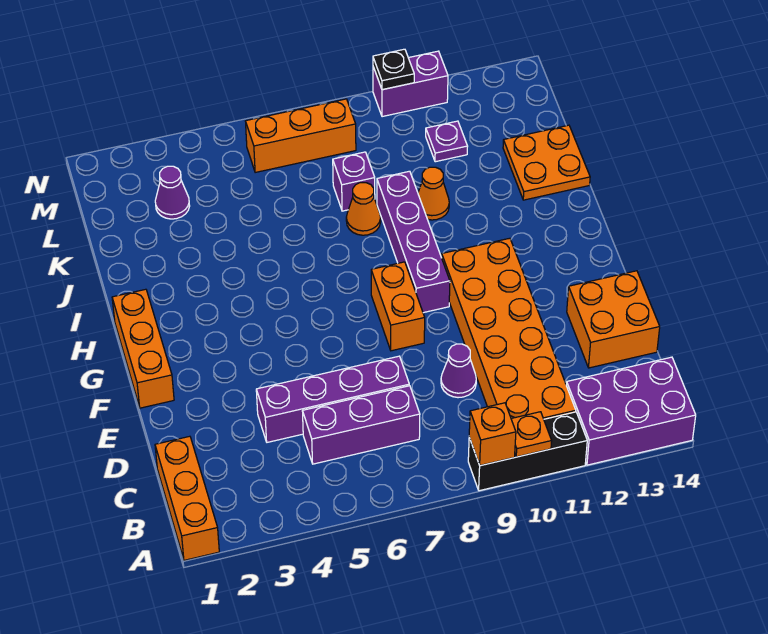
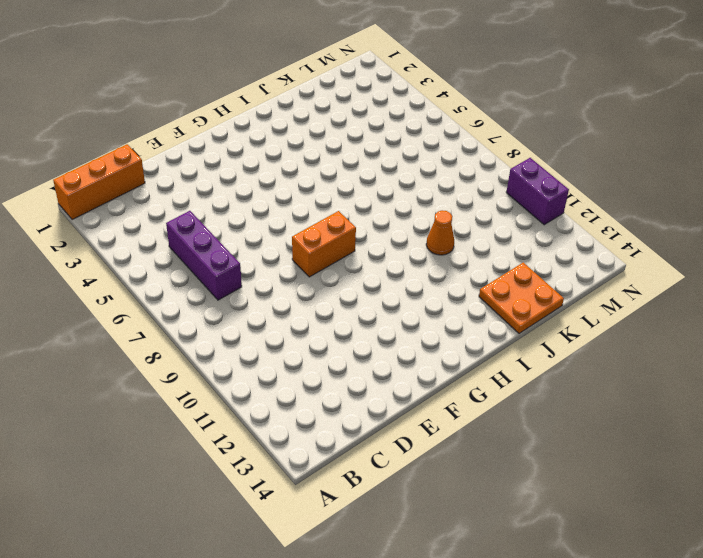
none -> black 1x3 brick [468,412,587,491]
none -> purple 2x3 brick [566,357,696,465]
none -> orange 2x6 brick [442,238,576,419]

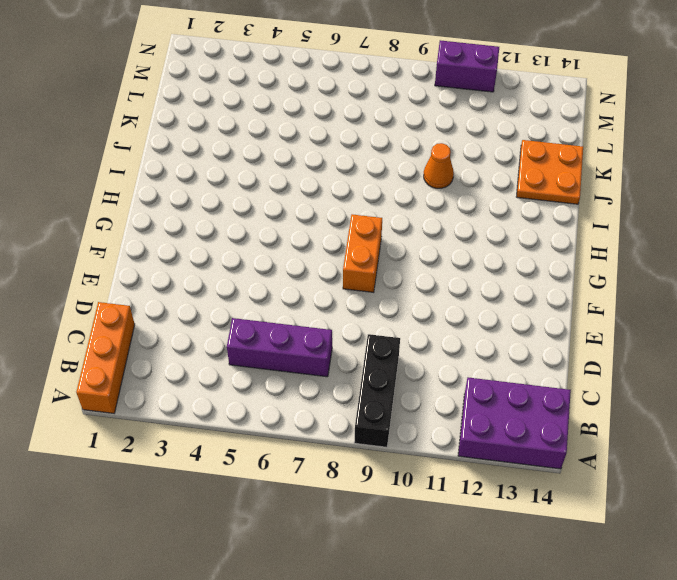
black 1x3 brick [354,334,400,447] -> black 1x3 brick turned to [468,412,587,491]
none -> orange 2x6 brick [442,238,576,419]
none -> purple 1x4 brick [256,356,409,442]
none -> purple 1x1 cone [441,344,476,398]

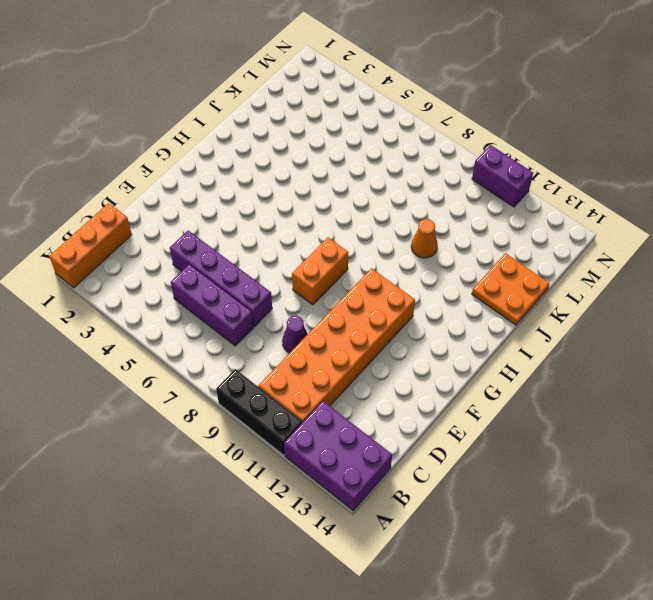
none -> orange 2x2 brick [567,271,660,368]
none -> orange 1x3 brick [112,289,174,408]
none -> purple 1x4 brick [377,171,450,313]

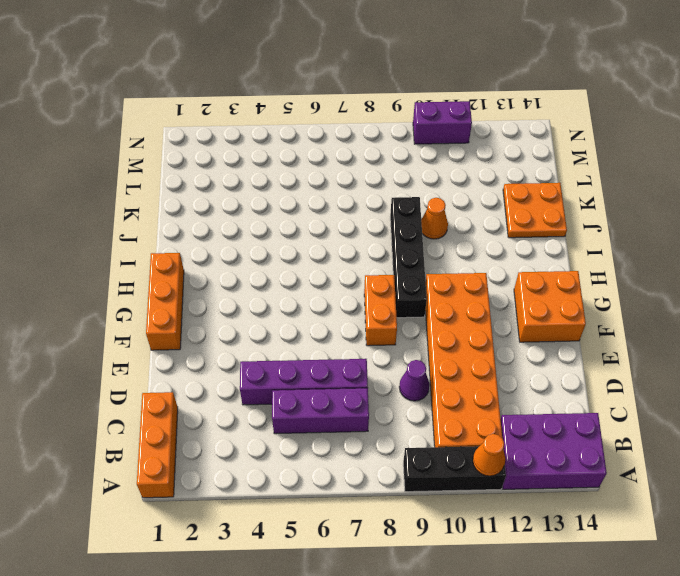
orange 1x1 cone [473,434,505,476] -> orange 1x1 cone moved to [346,183,381,235]
orange 2x2 brick [514,271,586,342] -> orange 2x2 brick moved to [567,271,660,368]
black 1x4 brick [390,197,427,318] -> purple 1x4 brick [377,171,450,313]
none -> purple 1x1 brick [333,152,375,211]
none -> purple 1x1 cone [155,166,190,219]
none -> purple 1x1 plate [426,121,468,162]

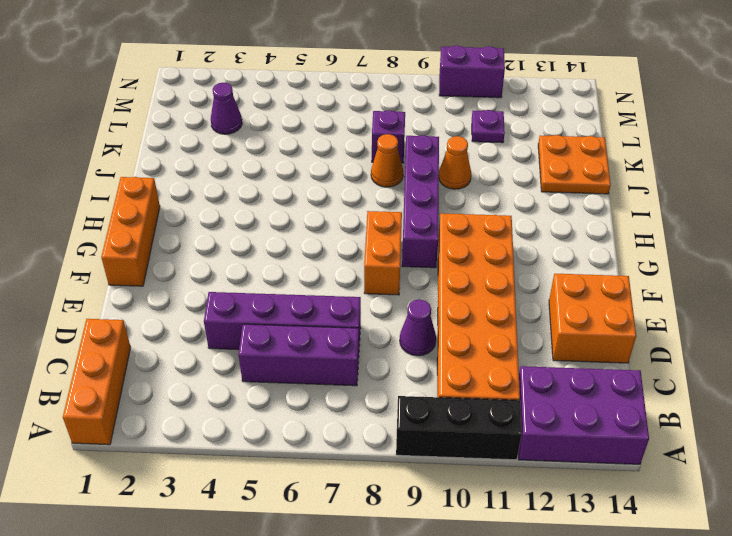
none -> orange 1x3 brick [246,99,356,173]
none -> orange 1x1 brick [469,403,516,466]
none -> orange 1x1 plate [511,412,552,457]

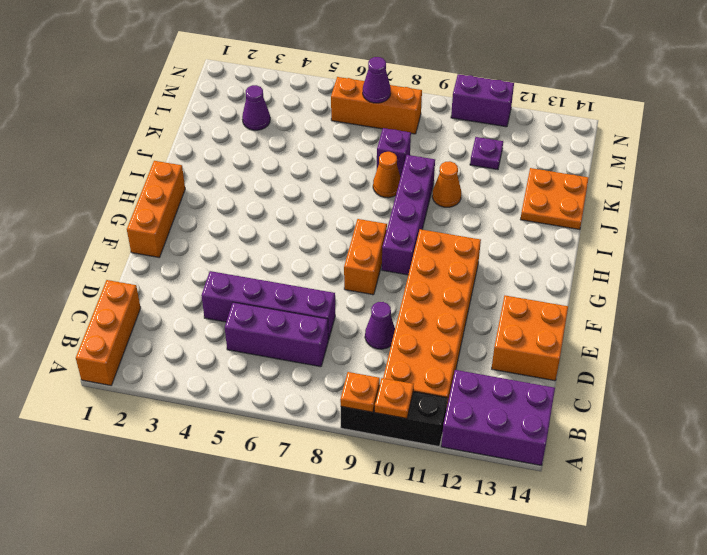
orange 1x1 plate [340,372,380,412] -> orange 1x1 brick [469,403,516,466]
purple 1x1 cone [363,57,391,103] -> none
none -> black 1x1 plate [373,49,414,90]

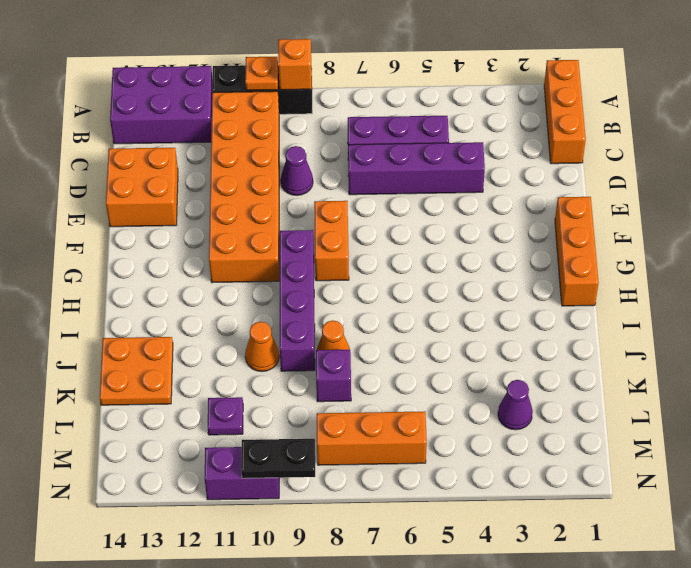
black 1x2 plate [241,439,315,478] -> black 1x1 plate [373,49,414,90]

